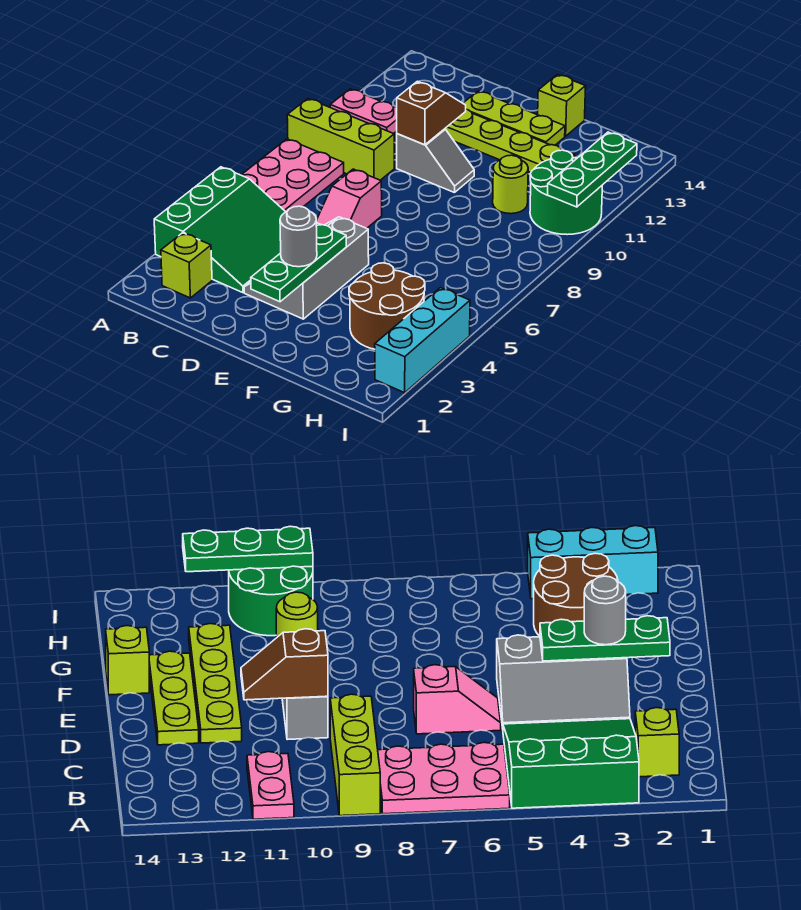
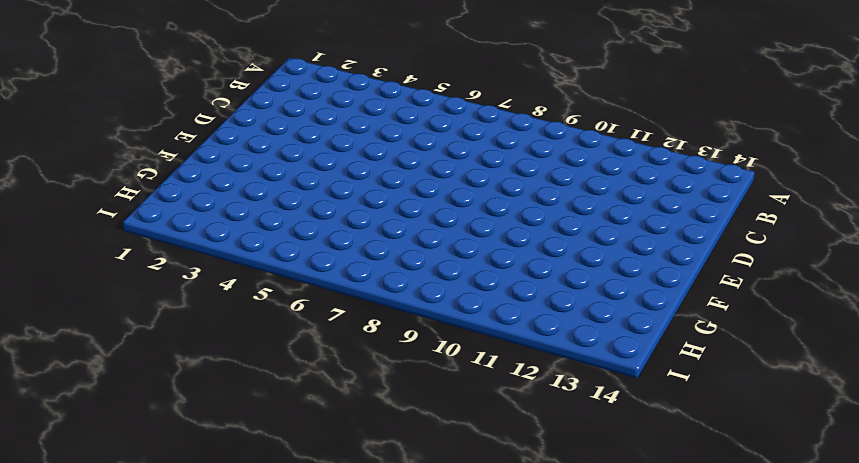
none -> green 3x3 slope [154,167,285,293]
none -> pink 2x3 plate [242,139,344,212]
none -> lime 1x3 brick [287,99,394,180]

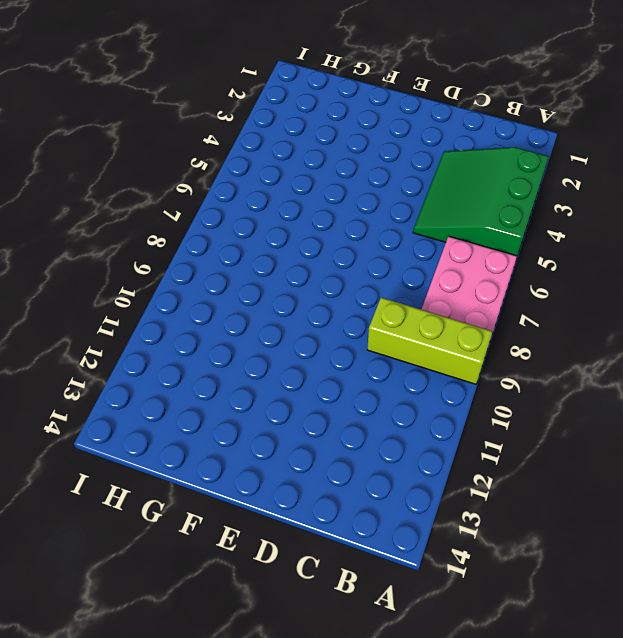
none -> pink 1x2 plate [330,89,397,134]
none -> lime 1x1 brick [161,233,212,298]
none -> grey 2x3 slope [244,217,369,319]

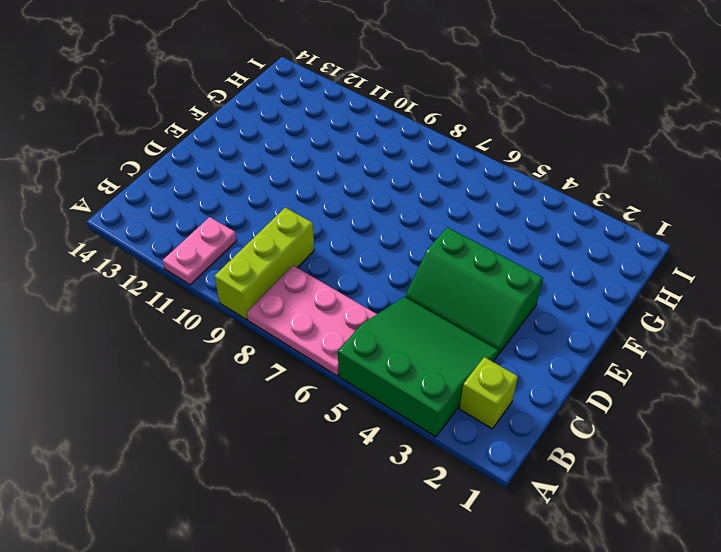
green 2x3 slope [405,227,543,353] -> grey 2x3 slope [244,217,369,319]
none -> pink 1x2 slope [316,169,382,228]
none -> grey 1x2 slope [397,129,474,193]
none -> lime 1x4 plate [445,109,575,172]

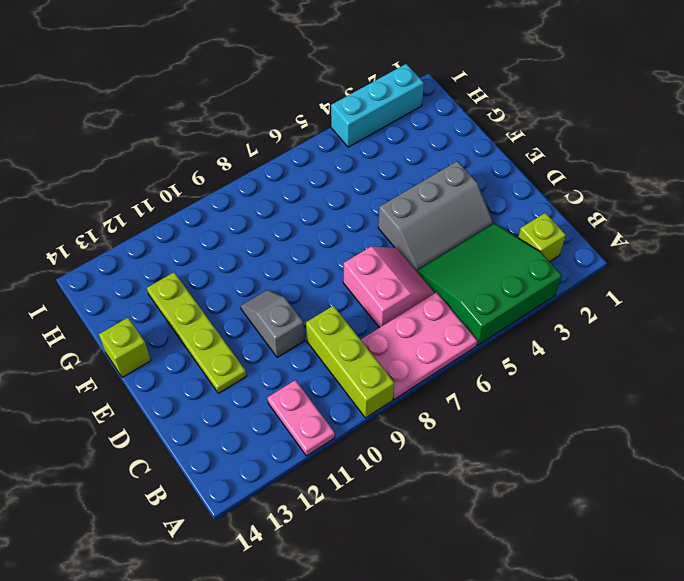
pink 2x2 slope [343,247,434,328] -> pink 1x2 slope [316,169,382,228]
none -> lime 1x3 plate [463,91,565,145]
none -> brown 2x2 round brick [349,263,425,349]
none -> lime 1x1 round brick [493,155,528,214]

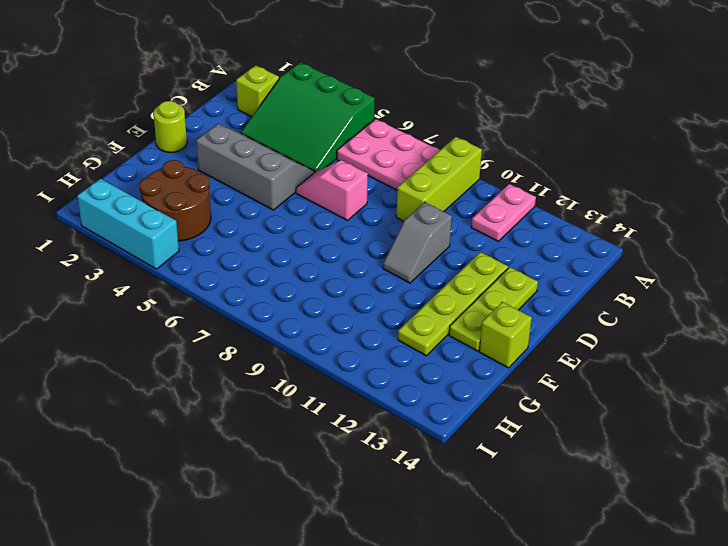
lime 1x1 round brick [153,101,187,152] -> lime 1x1 round brick moved to [493,155,528,214]
none -> green 2x2 round brick [530,150,602,235]
none -> brown 1x2 slope [396,81,466,145]
none -> green 1x3 plate [251,223,346,302]

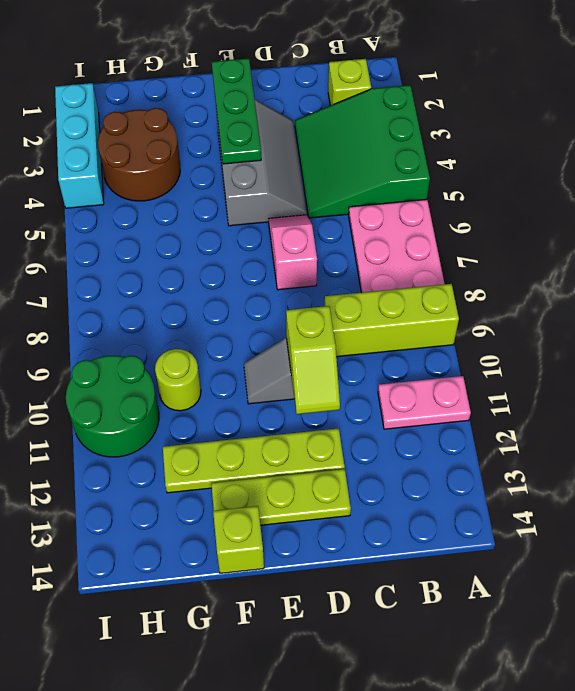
lime 1x2 slope [286,306,340,414] -> brown 1x2 slope [396,81,466,145]
none -> green 1x3 plate [547,132,637,207]
none -> grey 1x1 round brick [280,206,317,267]

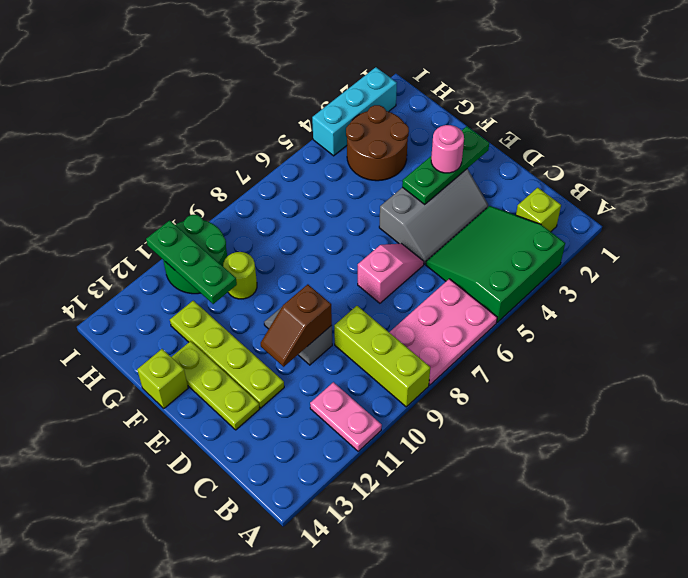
pink 1x1 round brick [431,125,464,173] -> grey 1x1 round brick [280,206,317,267]
green 1x3 plate [146,220,237,304] -> green 1x3 plate turned to [547,132,637,207]

